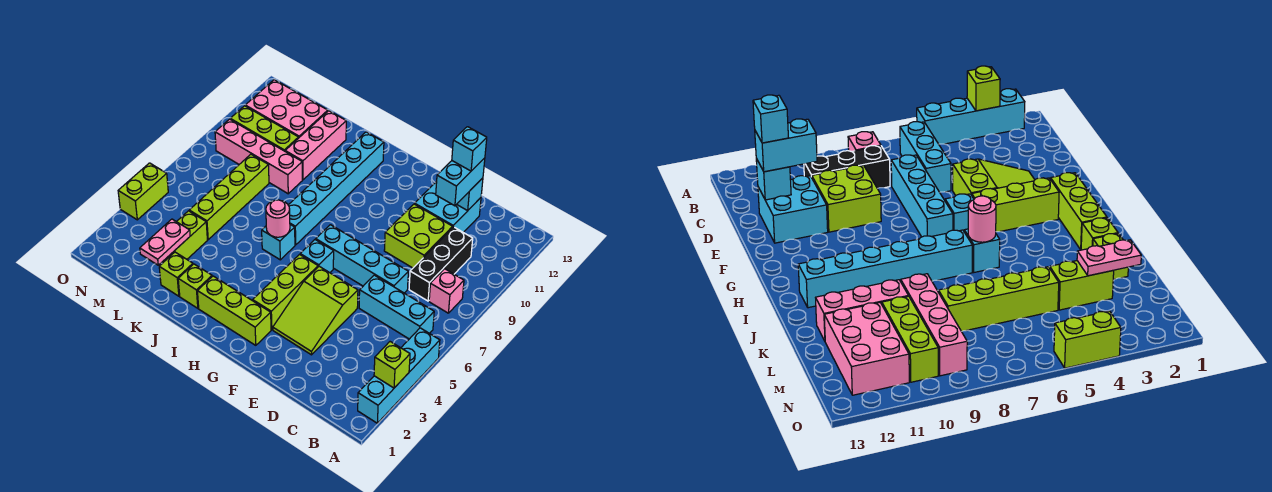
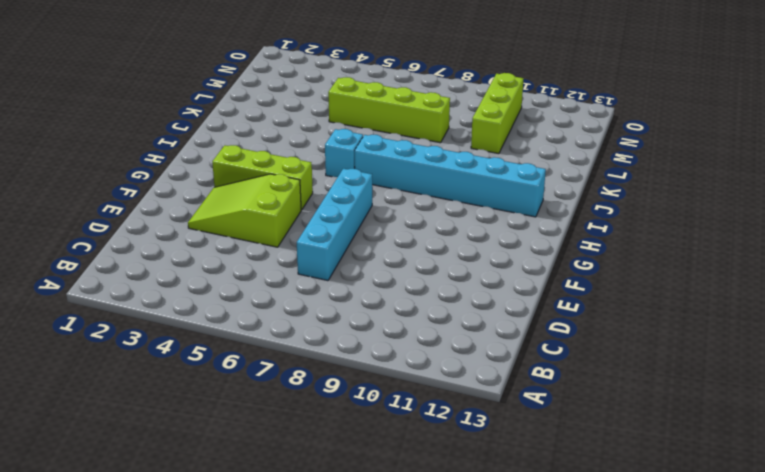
none -> cyan 1x4 brick [358,328,440,423]
none -> cyan 1x3 brick [359,275,434,339]
none -> pink 1x1 brick [429,269,464,313]

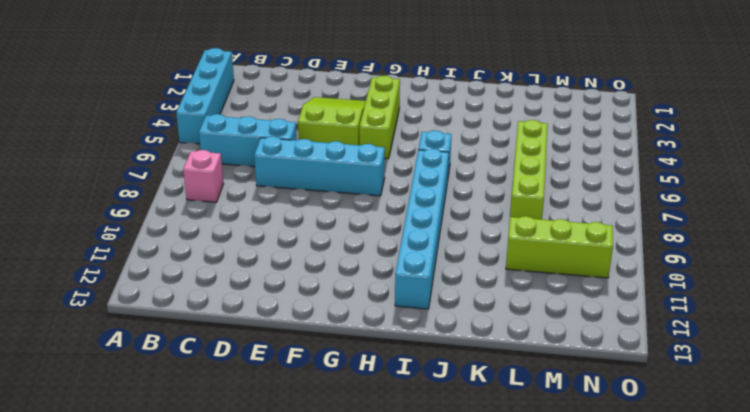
none -> black 1x3 brick [409,227,473,301]
none -> lime 2x2 brick [384,204,453,268]
none -> cyan 2x2 brick [415,181,481,232]

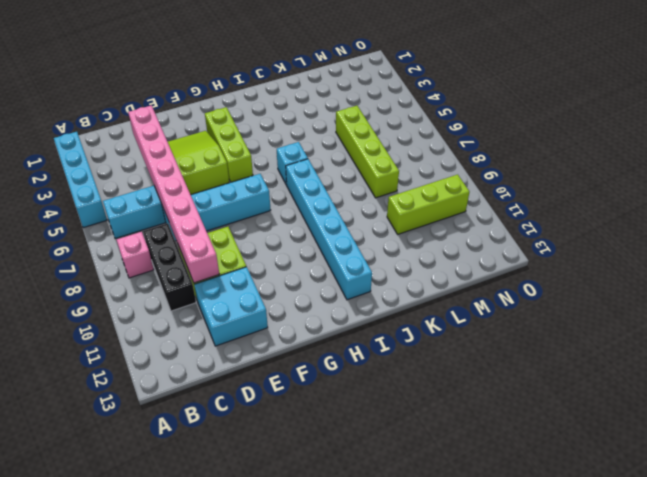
pink 1x8 brick [128,105,219,283] -> none
none -> lime 1x3 brick [197,276,271,345]
none -> cyan 1x1 brick [300,240,334,273]
none -> lime 1x1 brick [178,264,212,308]

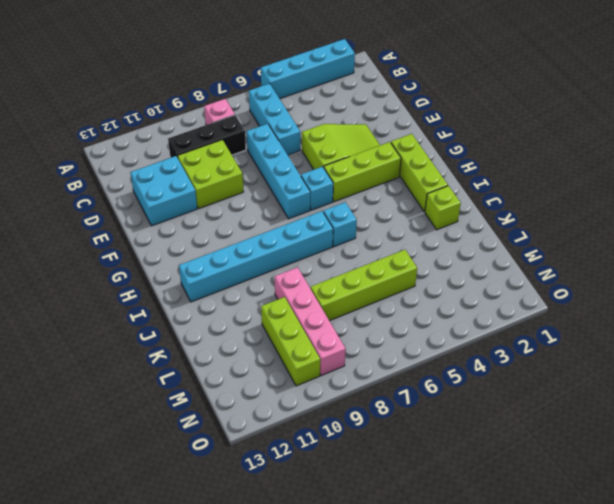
none -> lime 1x1 brick [159,252,193,296]
none -> pink 1x3 brick [285,111,346,180]
none -> lime 1x2 brick [164,211,207,261]

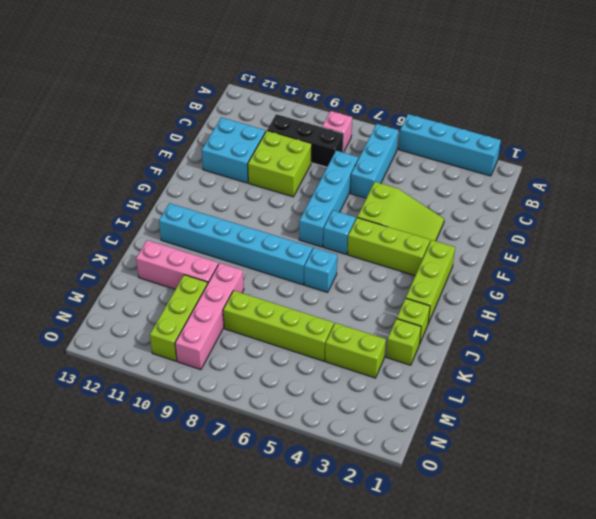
none -> pink 2x3 brick [245,80,328,137]
none -> lime 1x2 brick [118,163,168,220]
none -> lime 1x1 brick [374,342,410,388]

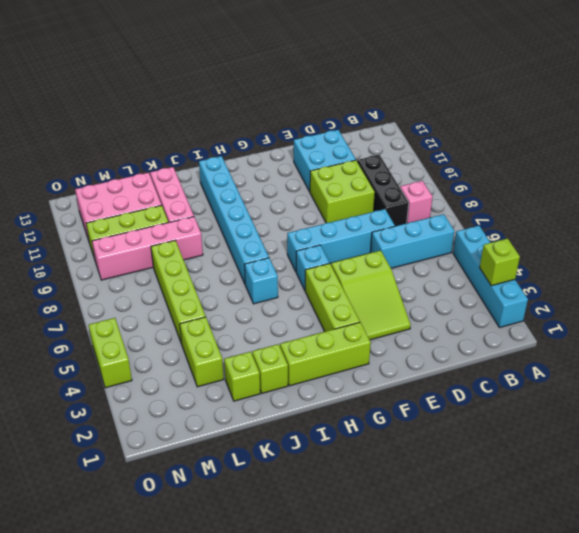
none -> cyan 1x1 brick [457,178,483,211]
none -> pink 1x1 round brick [266,200,290,237]
none -> pink 1x2 plate [140,219,190,265]

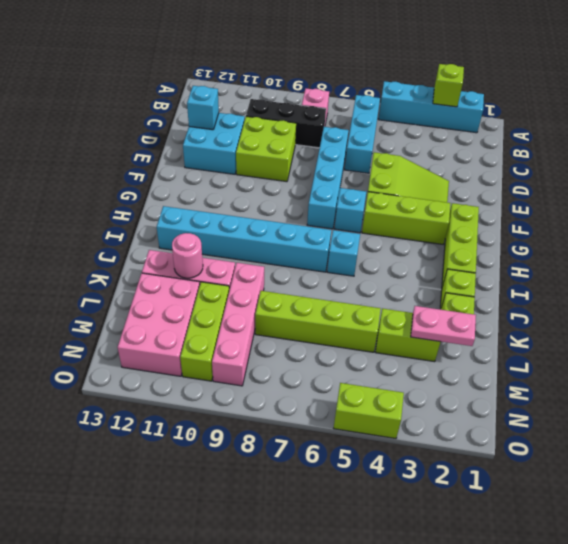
pink 1x1 round brick [172,233,203,278] -> pink 1x1 round brick moved to [266,200,290,237]
none -> cyan 1x2 brick [436,158,485,206]
none -> cyan 1x1 brick [452,127,487,171]

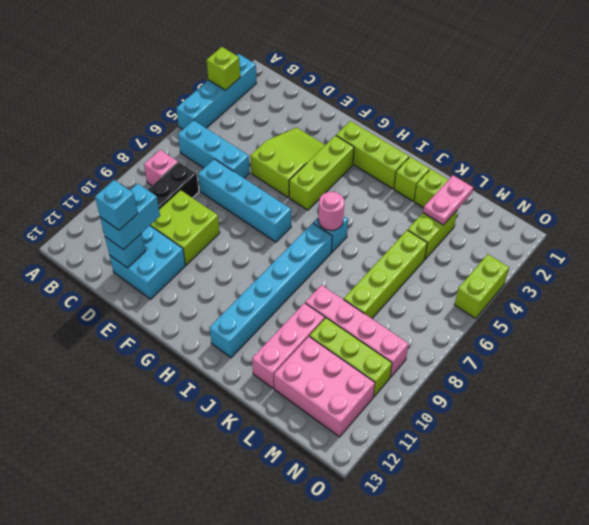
none -> cyan 1x1 brick [300,240,334,273]

